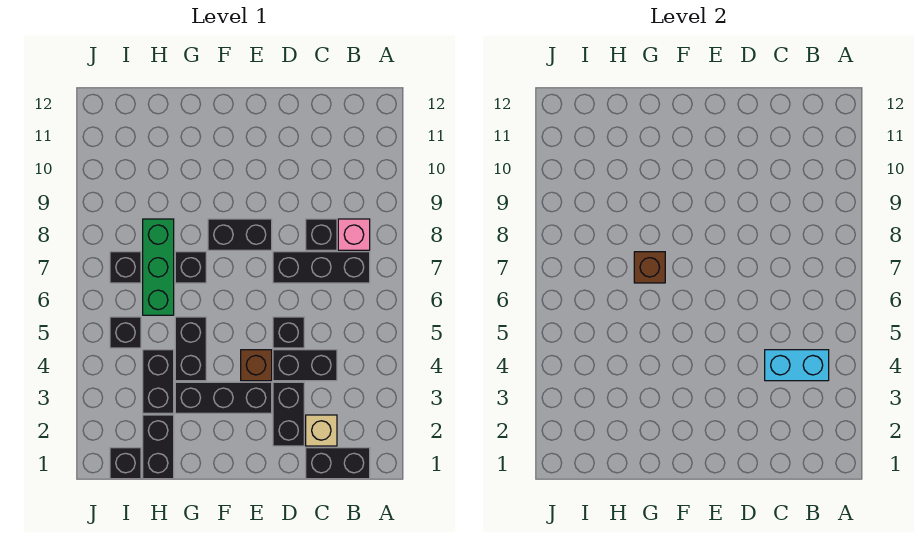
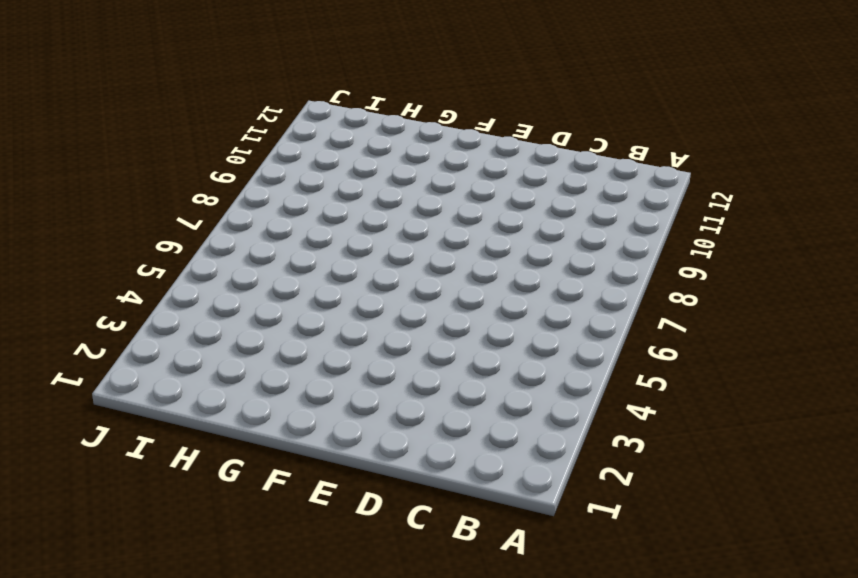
none -> black 1x2 brick [306,448,370,479]
none -> black 1x3 brick [273,252,370,283]
none -> pink 1x1 brick [338,219,370,250]

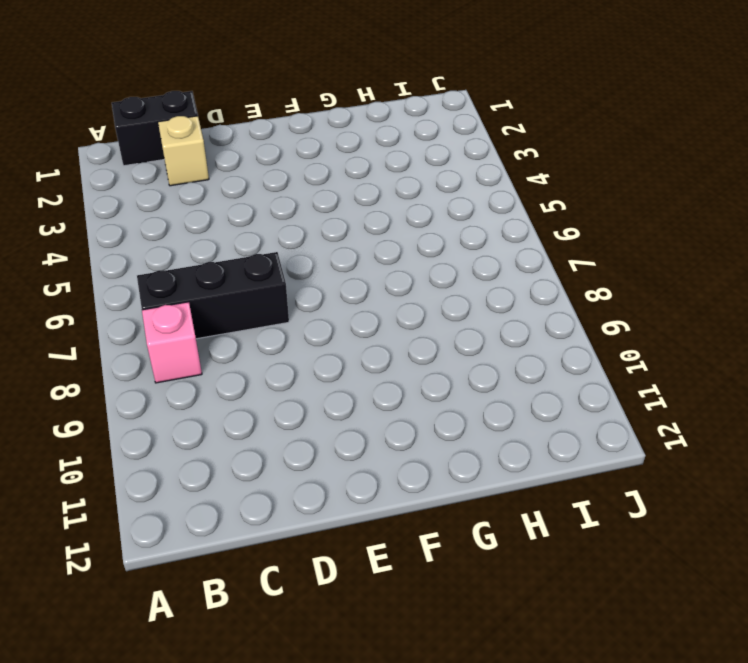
none -> black 1x2 brick [273,350,337,381]
none -> black 1x1 brick [306,219,337,250]
none -> black 1x2 brick [273,382,304,446]

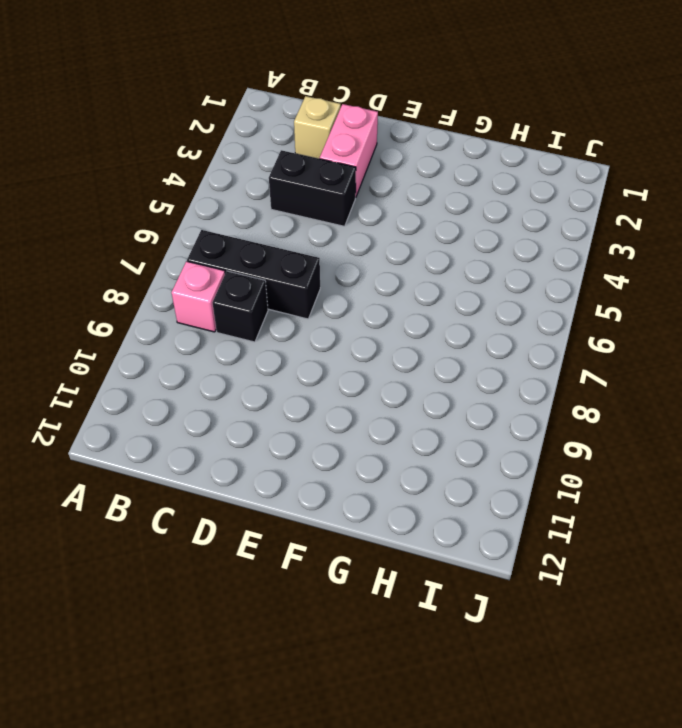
pink 1x2 brick [320,104,378,198] -> black 1x2 brick [273,382,304,446]
none -> black 1x2 brick [306,448,370,479]
none -> black 1x1 brick [273,317,304,348]
none -> black 1x3 brick [175,382,272,413]

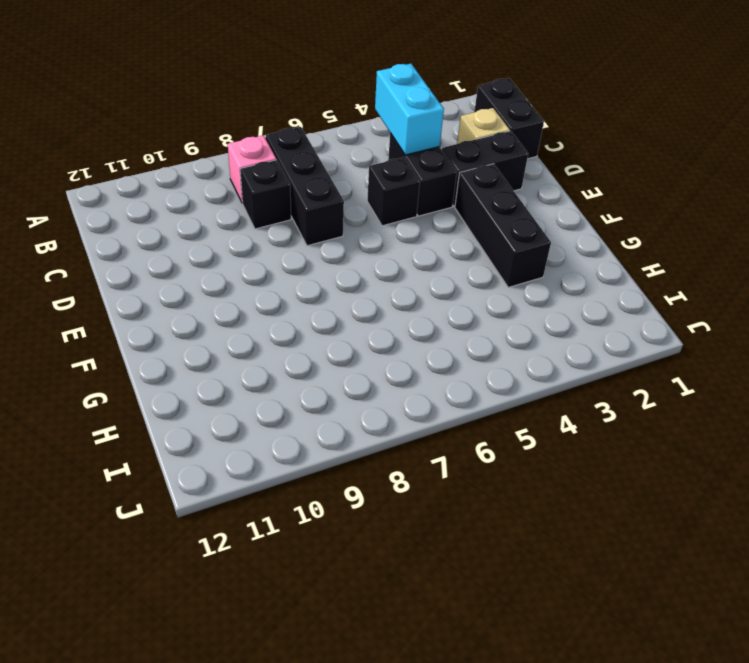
none -> brown 1x1 brick [241,350,272,381]
none -> black 1x2 brick [208,219,272,250]
none -> black 1x2 brick [175,317,206,381]

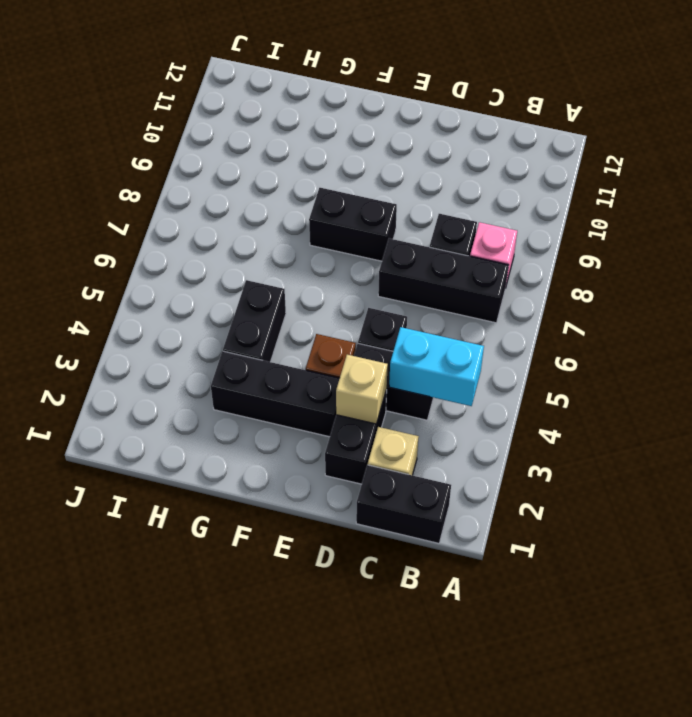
tan 1x1 brick [336,355,388,424] -> none
none -> black 1x1 brick [175,252,206,283]
none -> black 1x2 brick [143,415,174,479]
none -> black 1x2 brick [143,350,174,413]

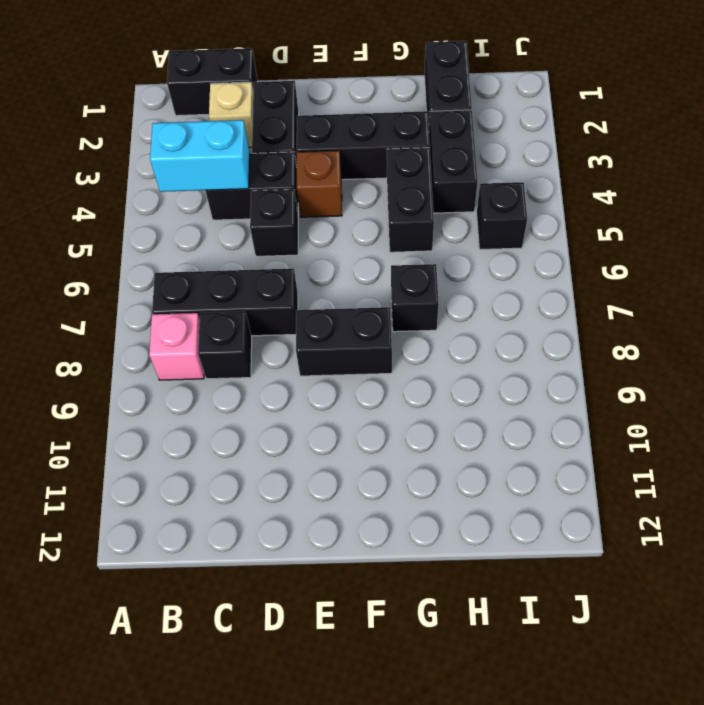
none -> green 1x3 brick [143,219,174,315]
none -> black 1x1 brick [110,448,141,479]
none -> black 1x1 brick [110,252,141,283]

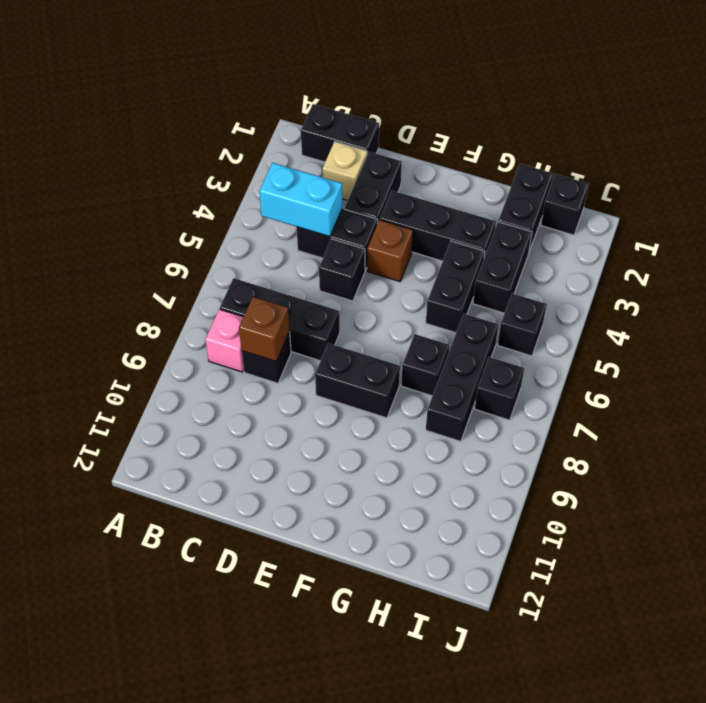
brown 1x1 brick [239,297,290,361] -> brown 1x1 brick moved to [634,252,665,283]
black 1x3 brick [426,314,499,441] -> green 1x3 brick [143,219,174,315]

